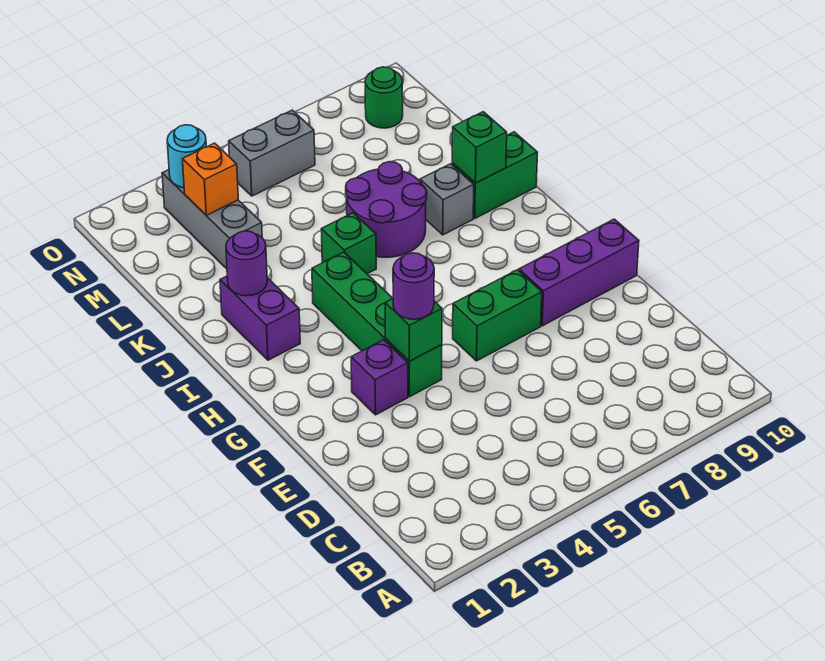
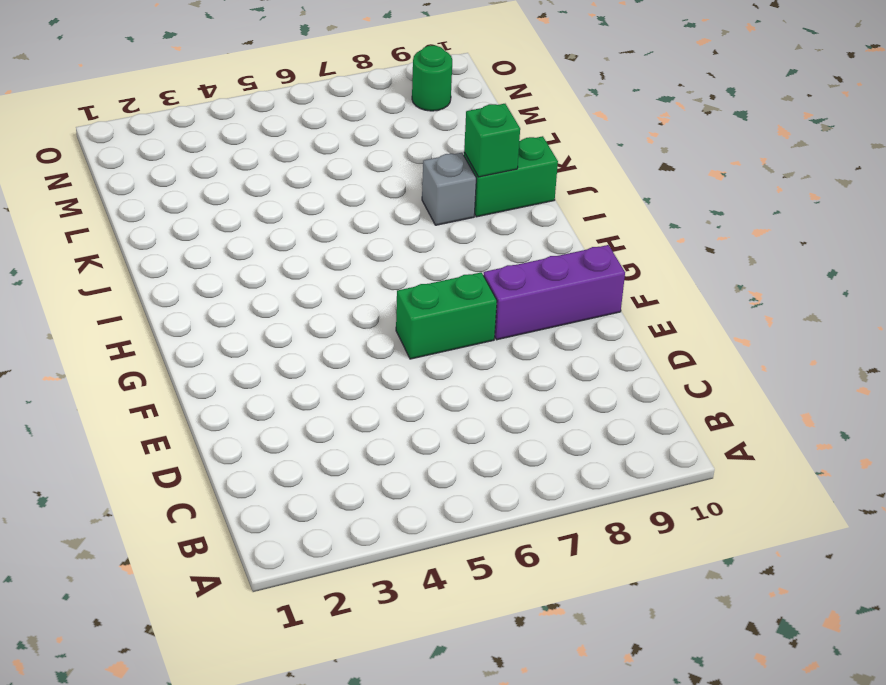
none -> purple 1x1 brick [351,340,408,415]
none -> green 1x4 brick [312,252,442,397]
none -> purple 1x2 brick [220,276,300,360]

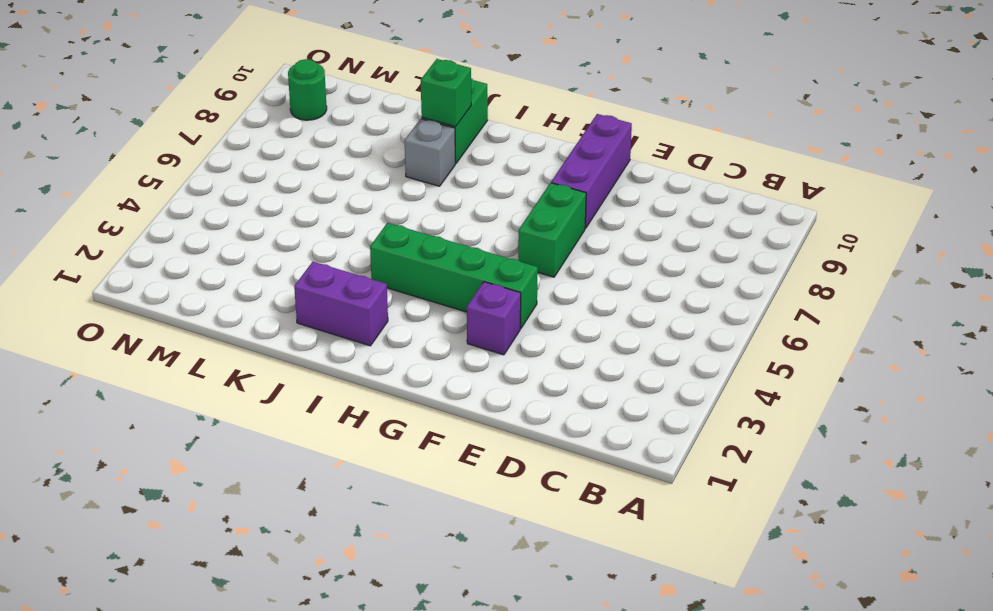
none -> green 1x1 brick [321,213,376,274]
none -> purple 2x2 round brick [346,162,427,257]
none -> grey 1x3 brick [162,170,262,269]

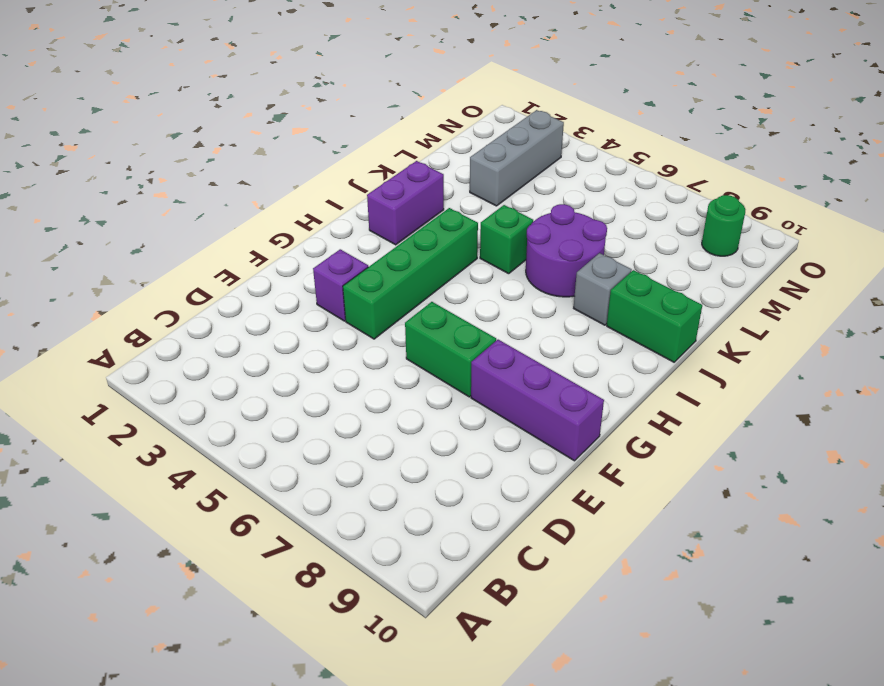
none -> grey 1x2 brick [229,110,315,196]
none -> green 1x1 brick [385,299,442,361]
none -> purple 1x1 round brick [226,231,267,296]

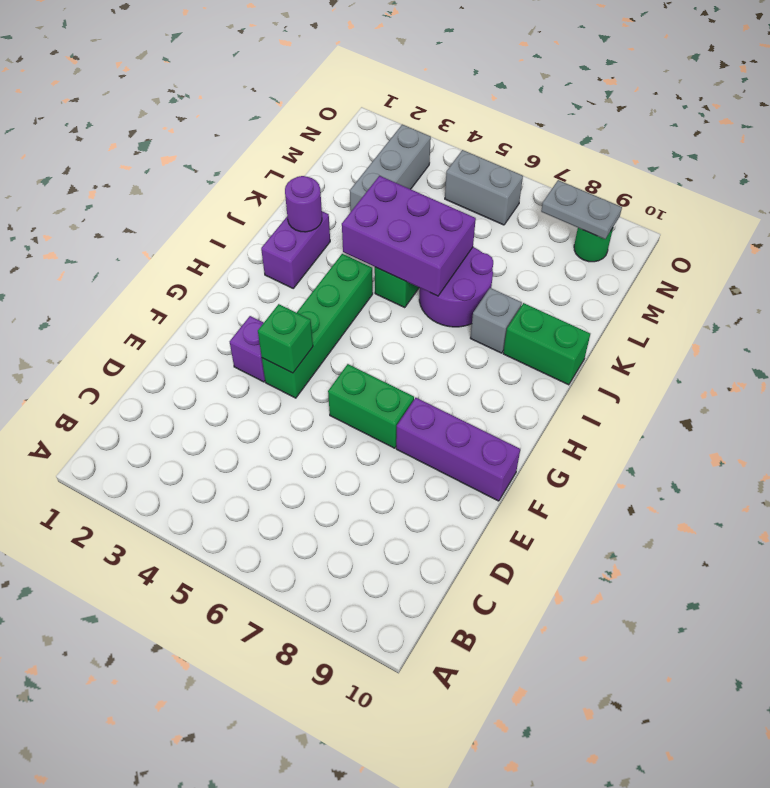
purple 2x3 brick [342,176,476,296] -> none
grey 1x2 plate [541,180,622,239] -> none
none -> green 1x1 brick [452,112,507,183]
none -> orange 1x1 brick [183,143,238,215]
none -> cyan 1x1 round brick [167,125,206,188]

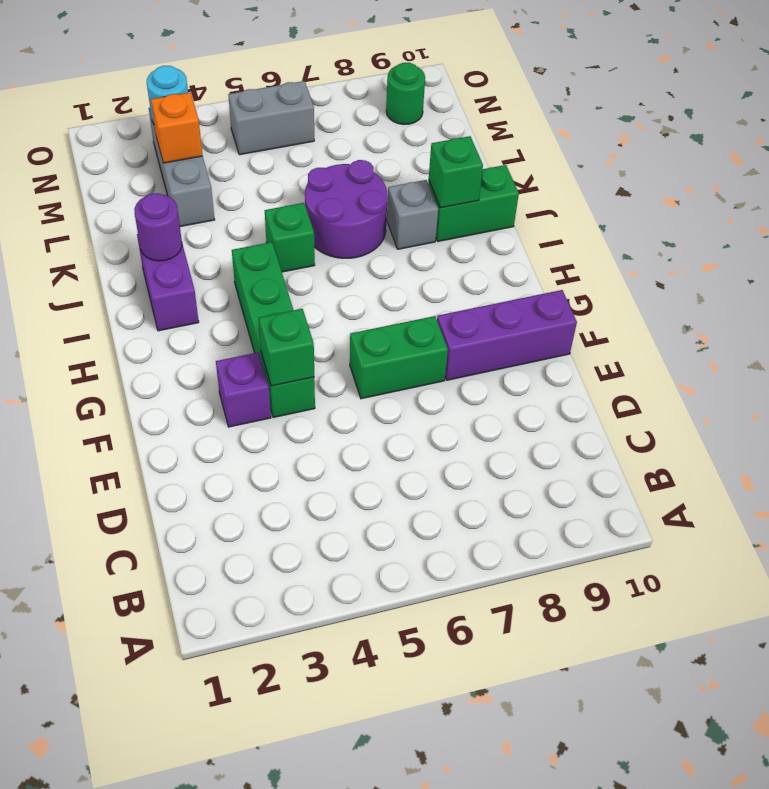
none -> purple 1x1 round brick [393,253,434,319]

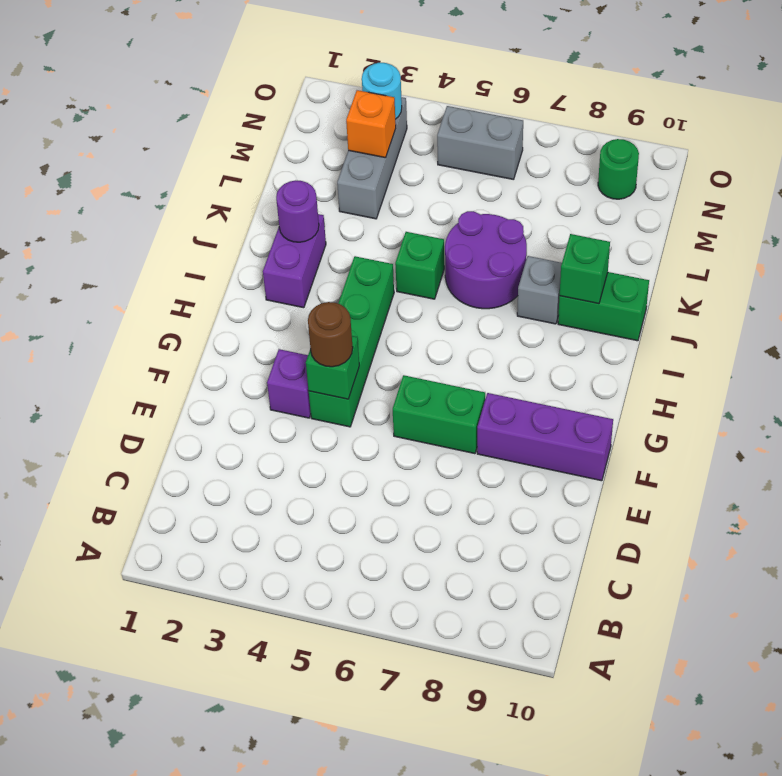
brown 1x1 round brick [308,302,353,367] -> purple 1x1 round brick [393,253,434,319]

